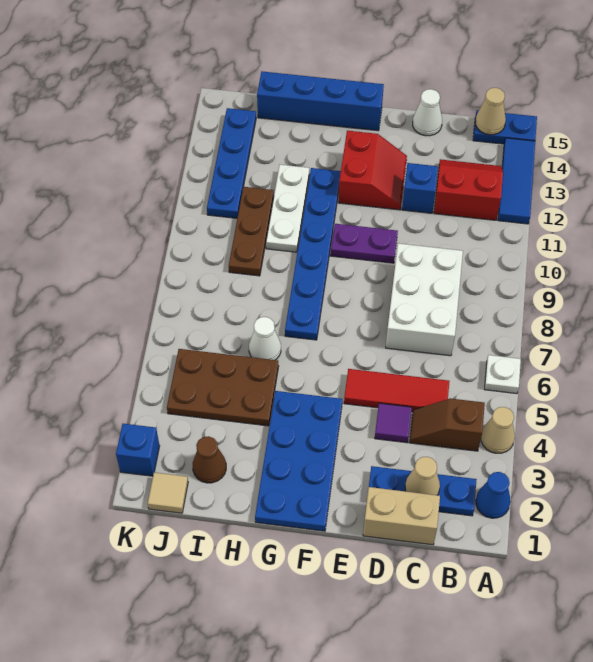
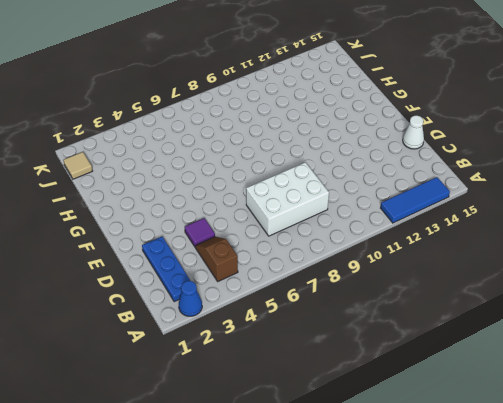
none -> tan 1x1 cone [481,407,515,453]
none -> white 1x1 plate [485,355,521,394]
none -> blue 1x2 plate [473,110,537,144]

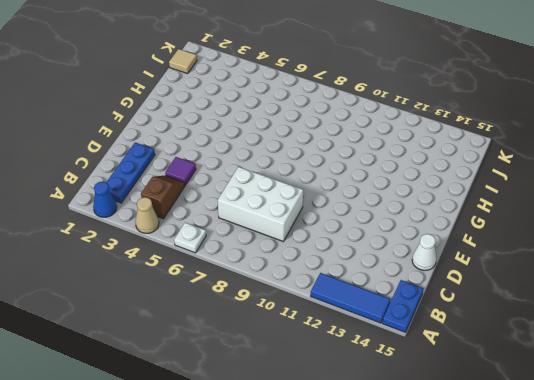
none -> red 2x2 slope [434,159,503,220]
none -> tan 1x2 brick [363,487,440,545]
none -> red 1x3 tile [344,369,450,412]

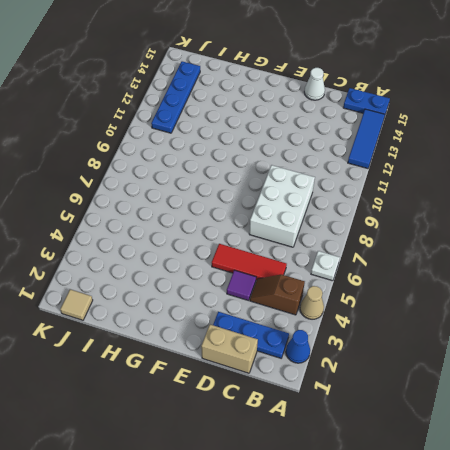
none -> red 2x2 slope [434,159,503,220]
none -> blue 1x1 brick [402,163,438,213]
none -> purple 1x2 plate [331,224,398,263]

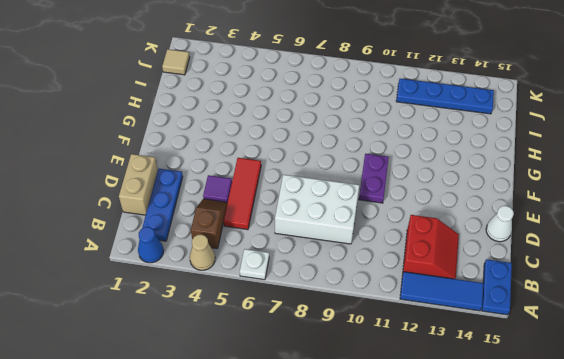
none -> blue 1x1 brick [402,163,438,213]
none -> red 2x2 slope [339,131,407,210]
none -> blue 2x4 plate [255,391,342,531]

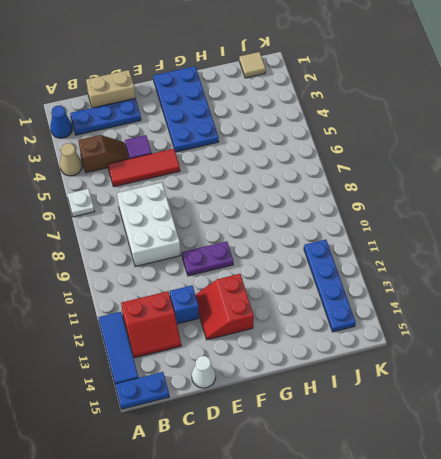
none -> blue 1x4 brick [257,71,384,131]
none -> blue 1x6 plate [285,168,341,340]
none -> brown 2x3 plate [167,349,279,426]

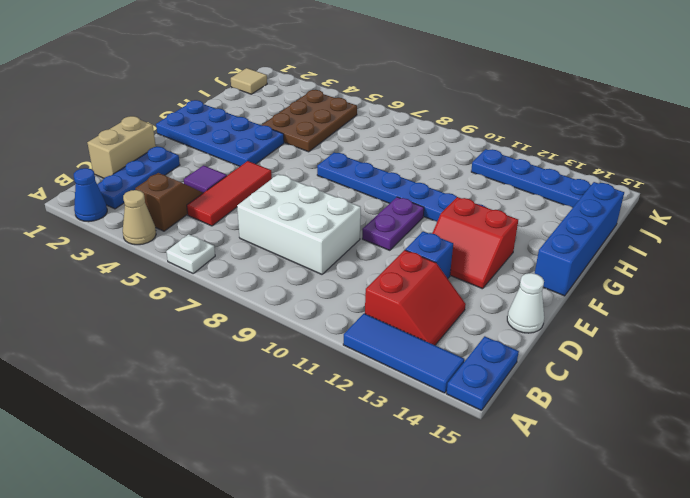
none -> white 1x1 cone [249,317,281,360]
none -> white 1x3 plate [266,165,309,252]
none -> brown 1x1 cone [193,436,226,483]

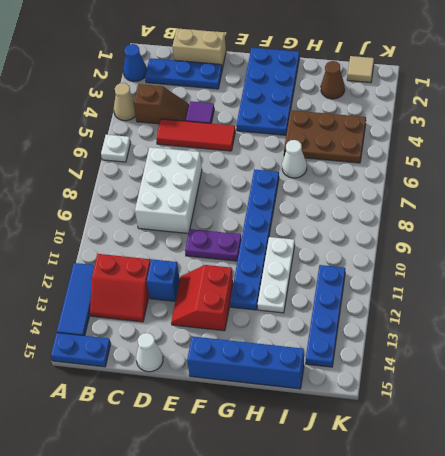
none -> brown 1x3 plate [229,187,274,276]
none -> blue 1x1 brick [116,424,160,476]
none -> tan 1x1 cone [475,88,506,135]

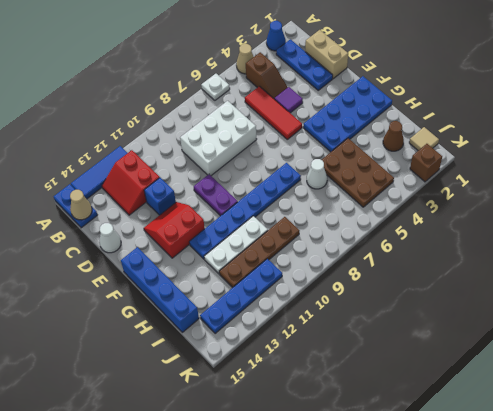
brown 1x4 plate [219,217,299,288] -> brown 1x3 plate [229,187,274,276]
brown 1x1 brick [410,144,442,182] -> blue 1x1 brick [116,424,160,476]
none -> tan 1x1 cone [405,457,440,495]

